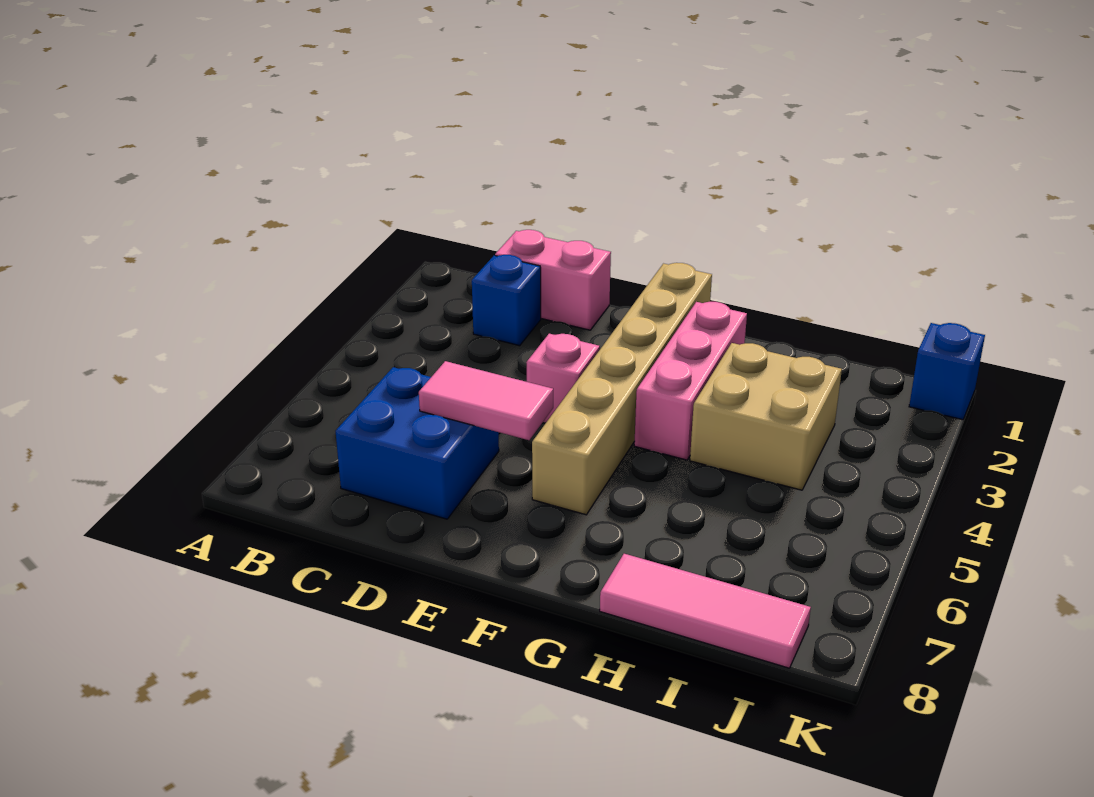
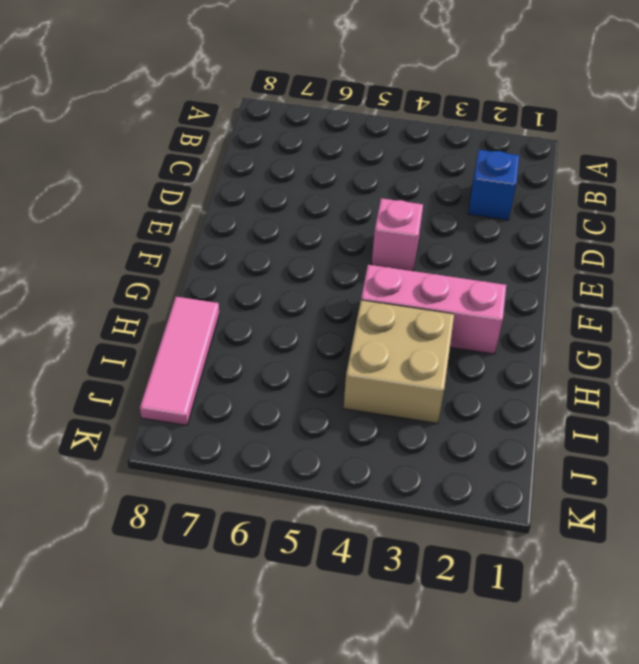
none -> pink 1x2 brick [495,230,611,330]
none -> blue 2x2 brick [336,367,499,519]

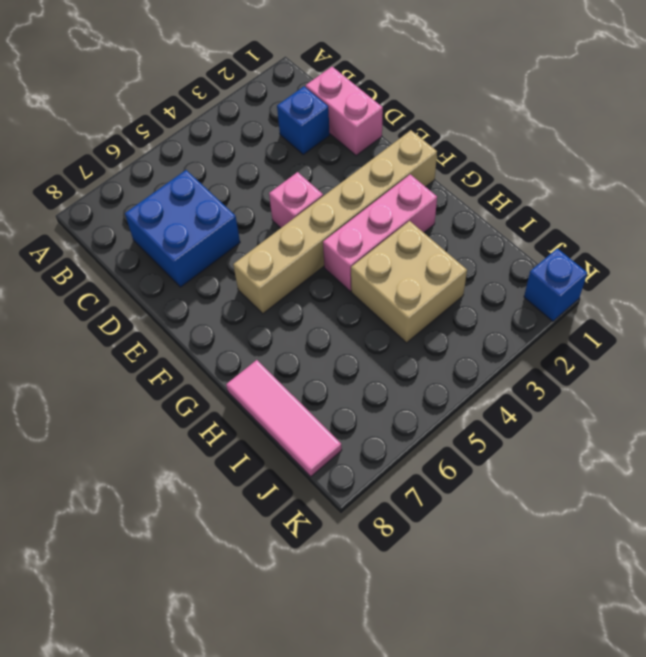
none -> pink 1x2 tile [419,361,553,440]

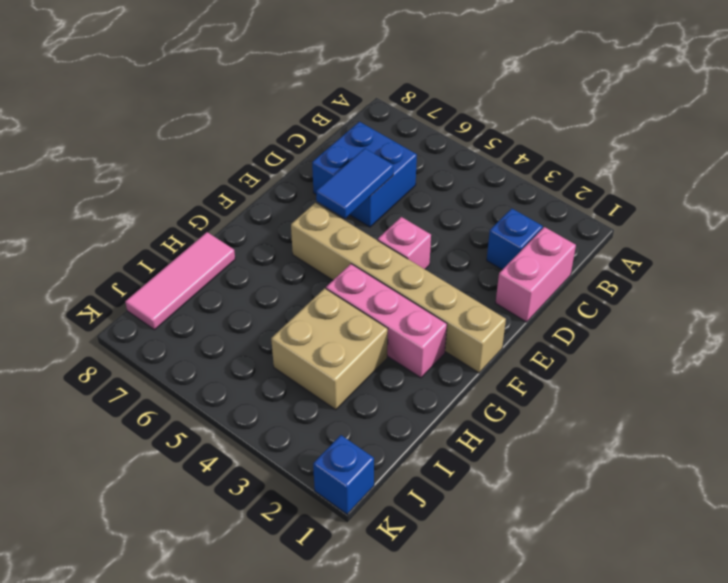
blue 1x2 tile [316,148,394,218] -> pink 1x2 tile [419,361,553,440]

